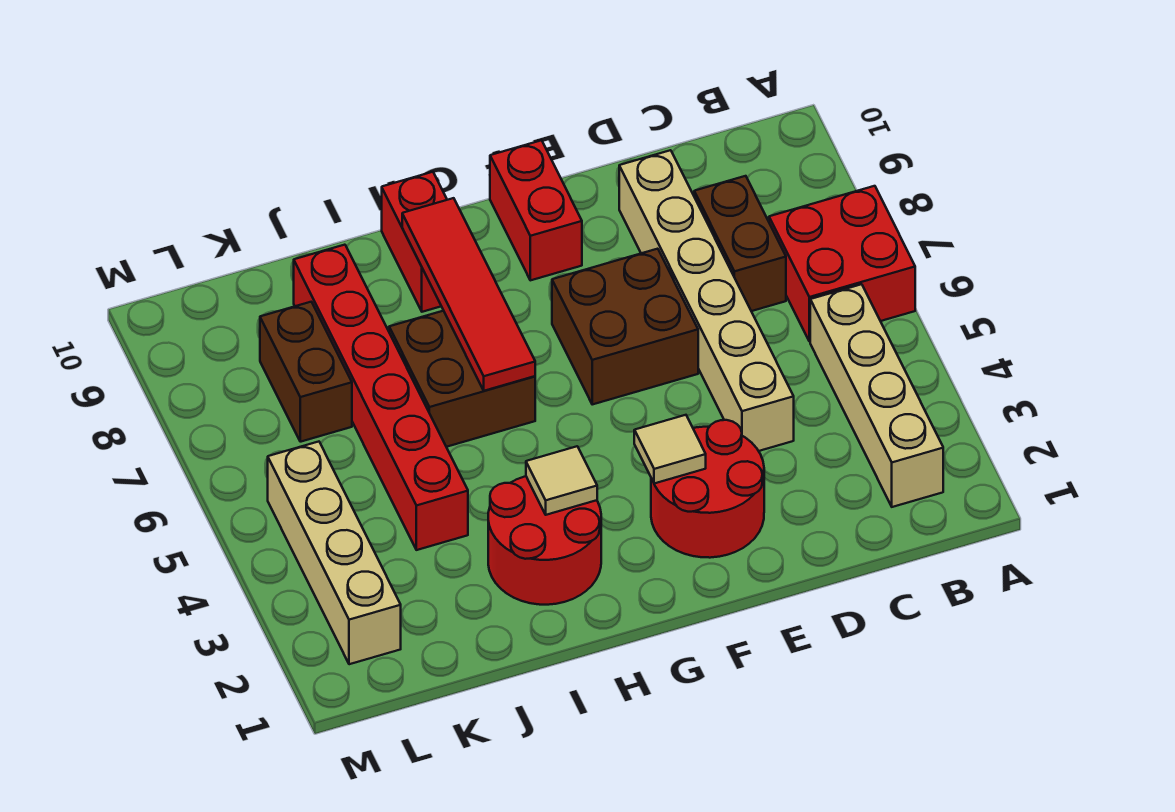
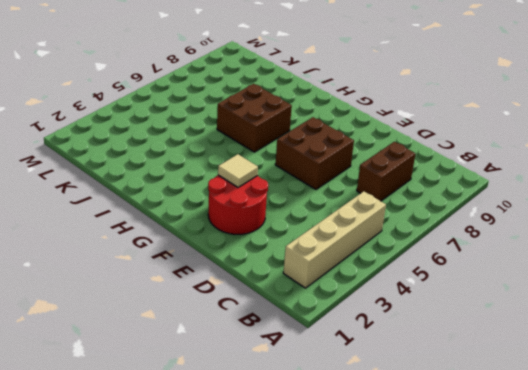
none -> red 2x2 brick [769,186,915,342]
none -> tan 1x6 brick [619,150,794,451]
none -> red 1x2 brick [490,140,582,280]

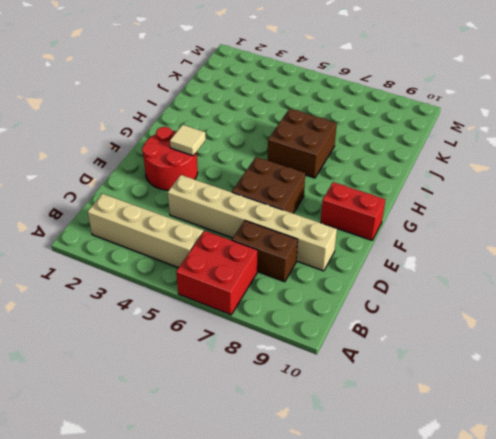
none -> red 2x2 round brick [488,476,601,605]
none -> red 1x2 brick [382,172,447,312]
none -> red 1x6 brick [294,245,468,550]

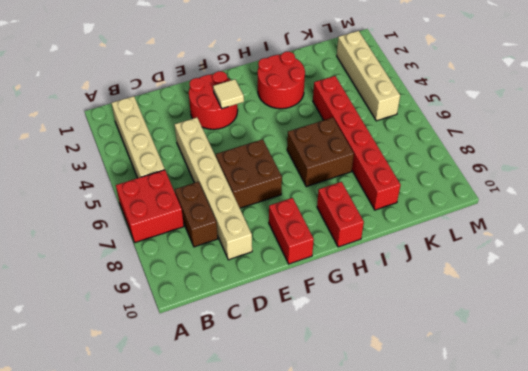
none -> brown 1x2 brick [260,302,352,442]
none -> tan 1x1 tile [526,446,597,515]
none -> red 1x4 tile [402,198,535,391]

